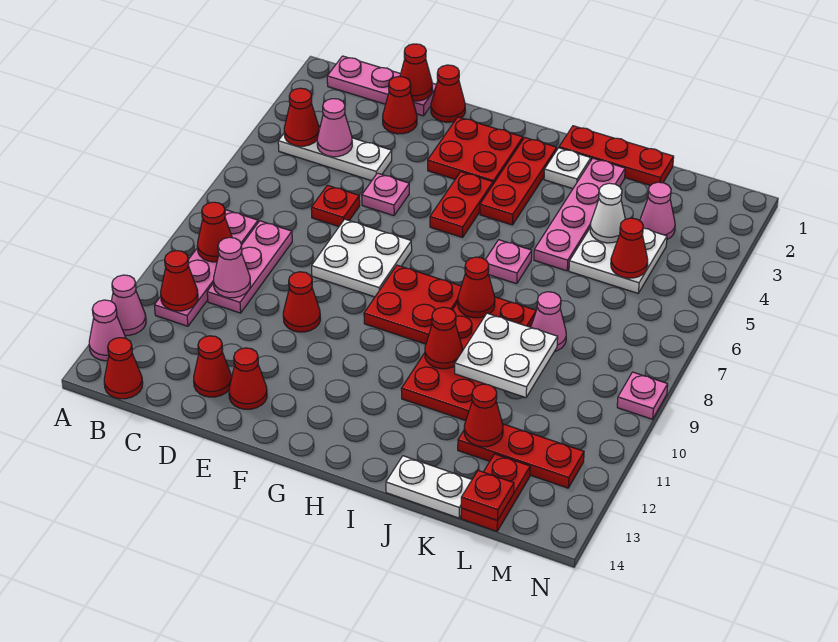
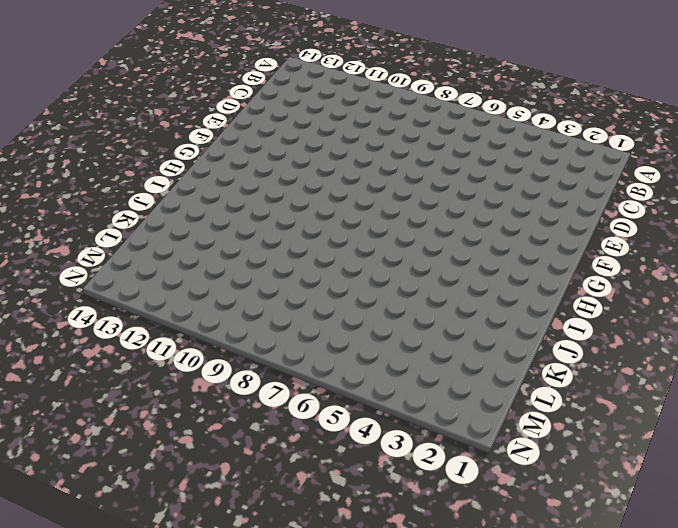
none -> pink 1x1 cone [111,275,146,335]
none -> pink 1x1 cone [89,300,126,361]
none -> pink 1x3 plate [327,56,436,116]
none -> white 1x3 plate [278,128,392,181]

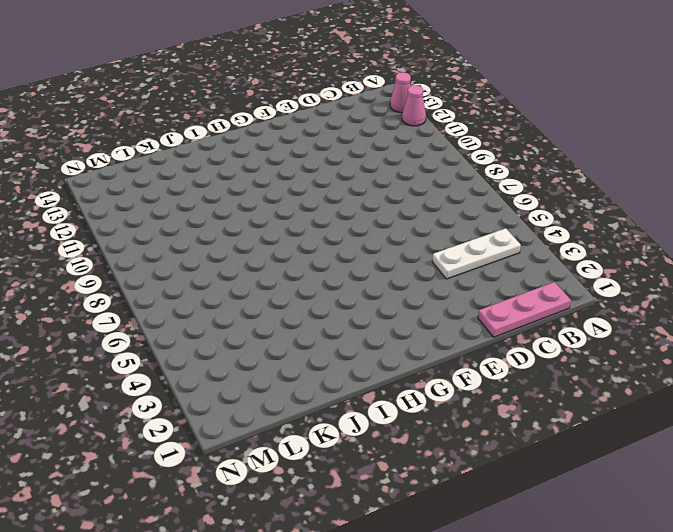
none -> pink 1x4 plate [154,210,258,326]
none -> red 1x1 cone [104,338,143,399]
none -> pink 1x3 plate [207,221,292,313]
none -> red 1x1 cone [383,77,417,134]

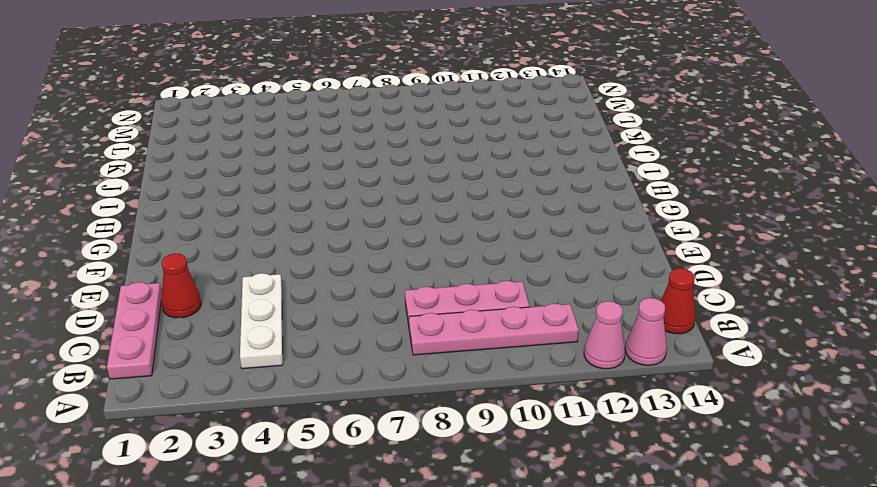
none -> red 1x1 plate [311,185,360,226]
none -> red 1x1 cone [194,336,231,397]
none -> red 1x1 cone [431,65,465,122]
none -> pink 1x1 plate [362,173,409,216]

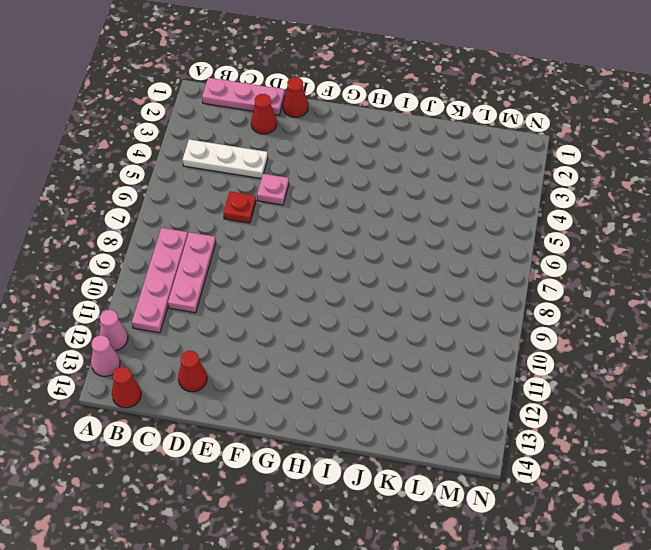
none -> white 2x2 plate [312,219,412,297]
none -> red 1x1 cone [283,272,320,332]
none -> red 1x1 cone [229,348,267,409]
none -> red 2x2 plate [428,117,523,184]

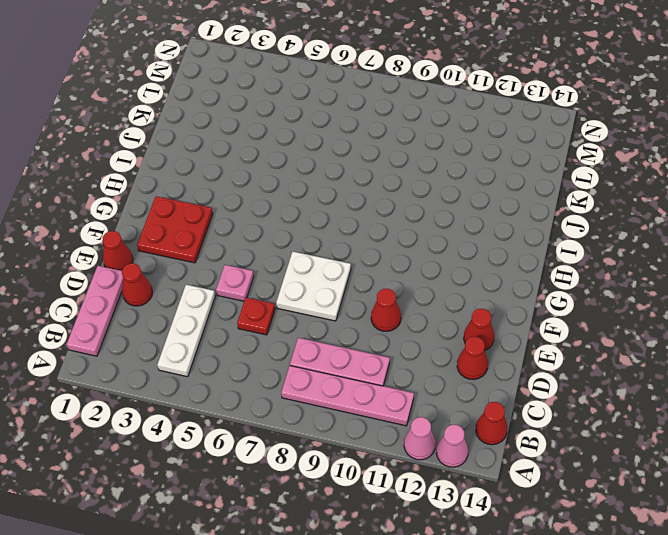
none -> red 1x2 plate [430,172,493,237]
none -> red 2x2 plate [364,265,461,344]
none -> red 1x3 plate [480,138,557,225]
none -> red 1x3 plate [559,126,674,185]

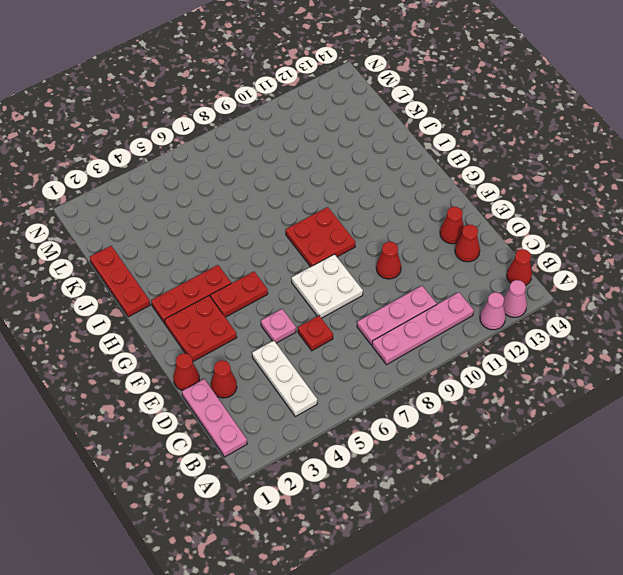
none -> white 1x1 plate [544,148,591,189]
none -> pink 1x1 plate [485,240,532,284]
none -> red 2x4 plate [401,297,536,421]
none -> pink 1x4 plate [534,158,625,271]

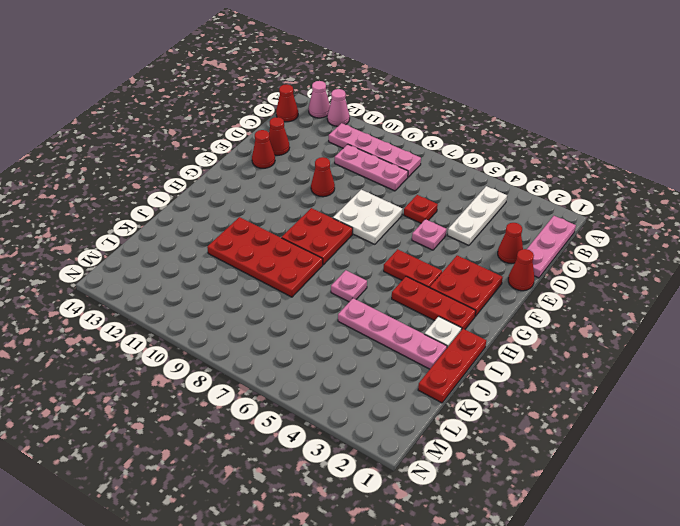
none -> white 1x2 plate [386,456,472,518]
none -> white 2x2 plate [569,228,667,293]
none -> pink 1x1 cone [531,292,566,351]
none -> red 1x3 plate [458,424,584,488]

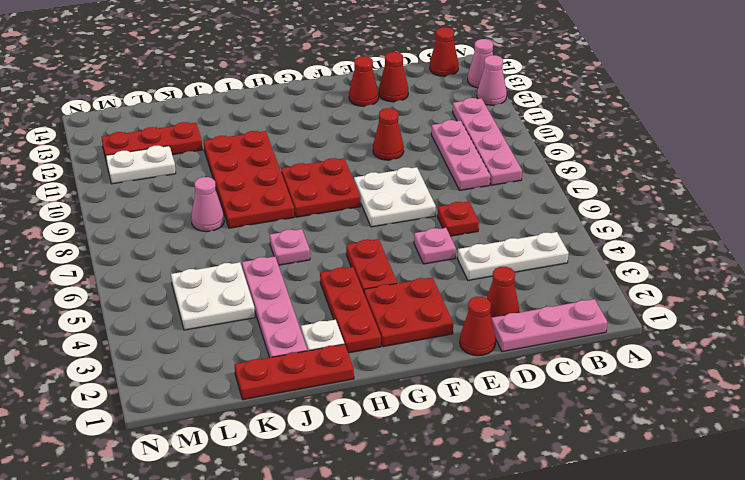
white 1x2 plate [106,146,176,184] -> white 1x2 plate moved to [386,456,472,518]
none -> pink 1x1 cone [640,182,675,239]
none -> red 1x2 plate [461,454,530,531]
none -> pink 1x1 plate [617,372,668,419]
none -> red 1x1 cone [284,88,319,146]

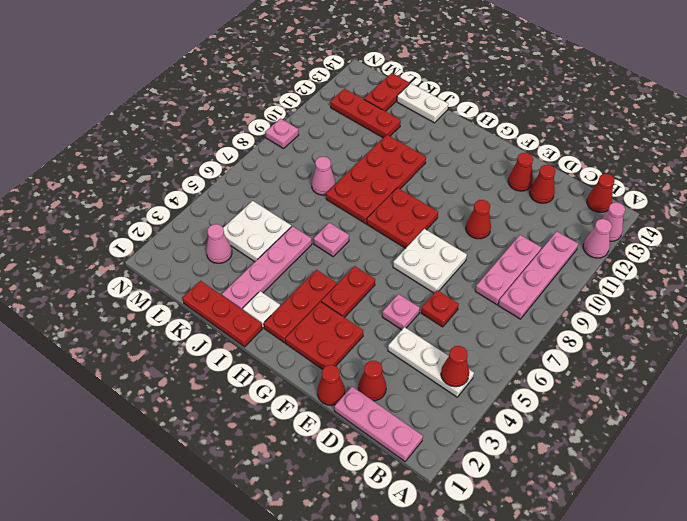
none -> red 1x1 cone [197,202,232,262]
none -> red 1x1 cone [161,251,198,311]
none -> pink 1x1 cone [317,99,352,157]
none -> pink 1x1 cone [214,237,250,298]

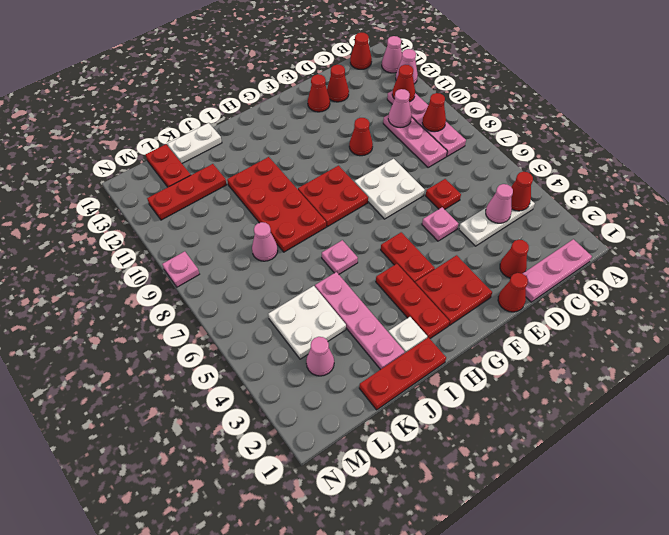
none -> red 1x1 cone [400,44,432,101]
none -> red 1x1 cone [458,257,495,318]
none -> red 1x1 cone [425,307,462,369]
none -> white 2x2 plate [455,313,558,398]

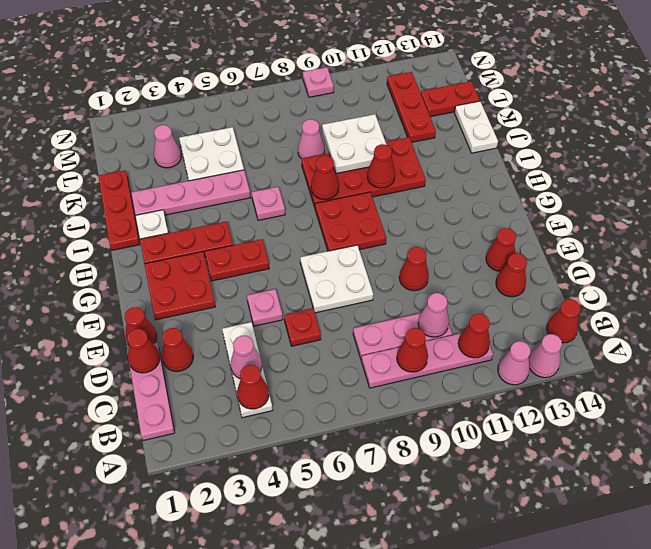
none -> white 1x1 cone [590,183,625,243]
none -> red 1x1 cone [464,384,503,447]
none -> red 1x1 cone [611,218,648,278]
none -> red 1x1 plate [461,470,514,521]

